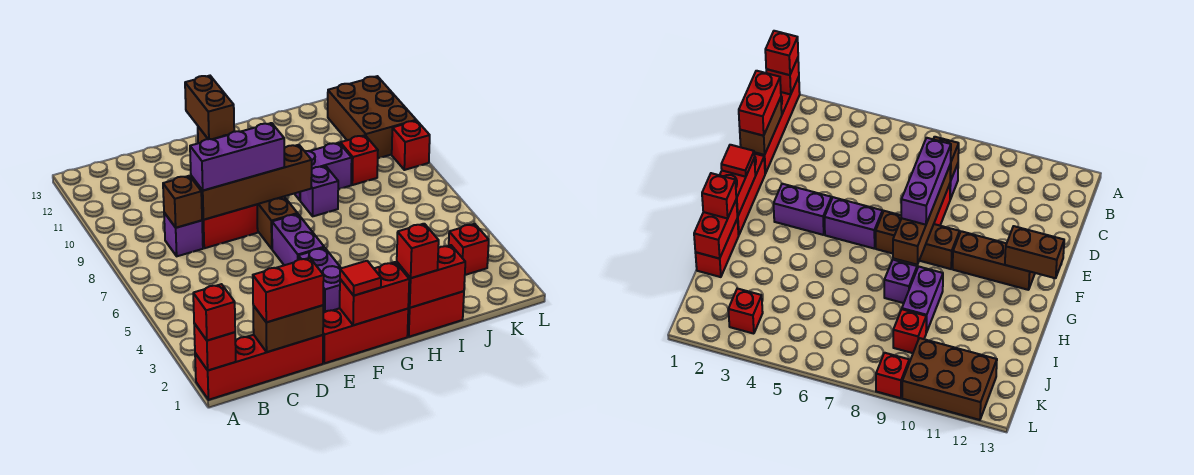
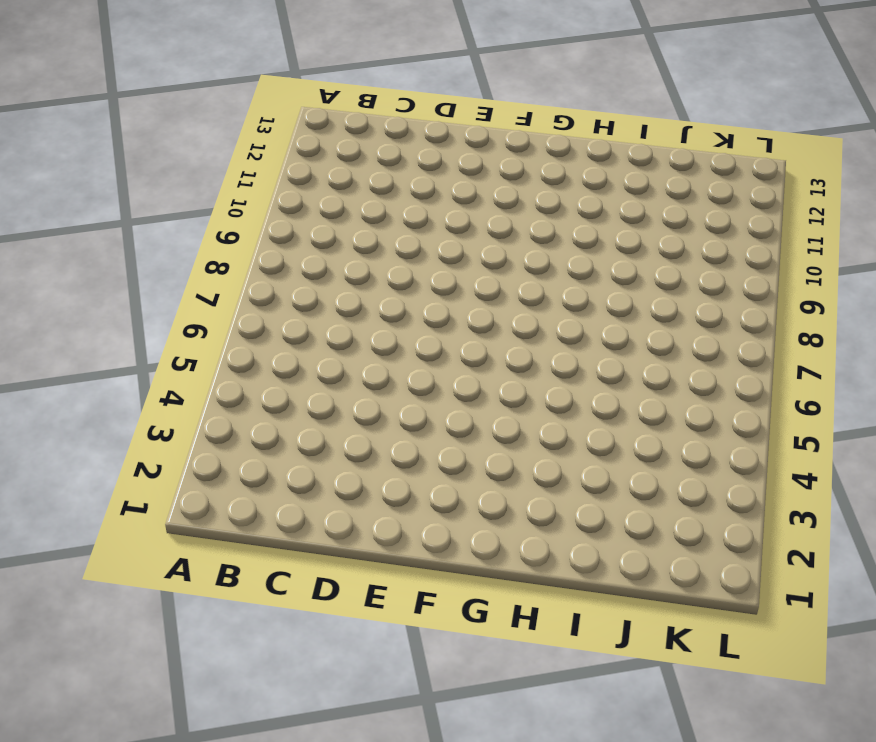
none -> red 1x4 brick [195,335,323,400]
none -> purple 1x1 brick [164,213,203,256]
none -> red 1x2 brick [202,205,258,248]

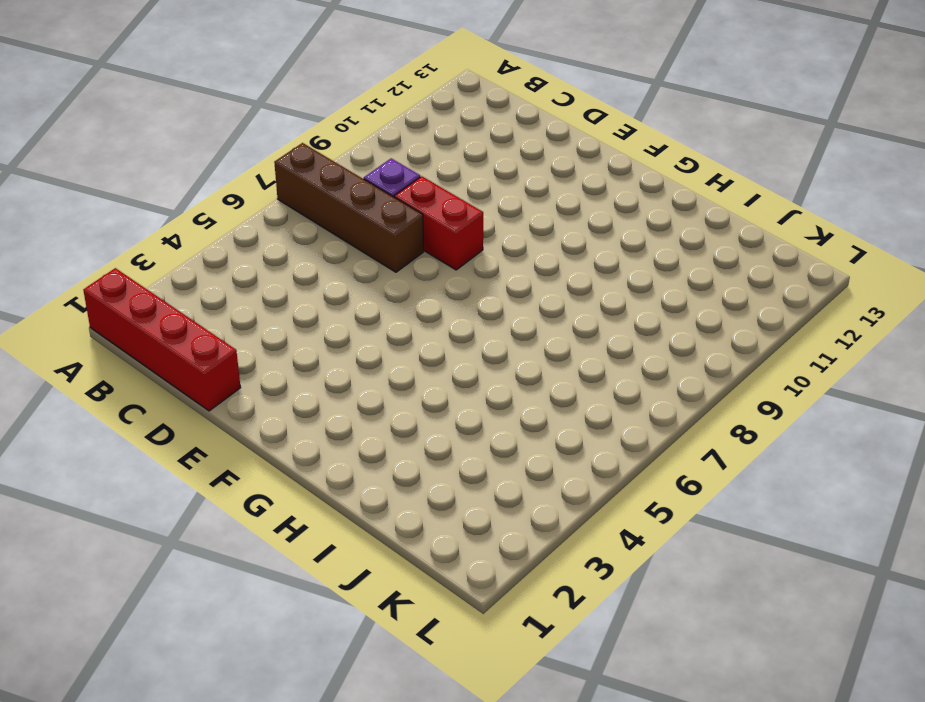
brown 1x4 brick [274,143,424,272] -> brown 1x4 brick moved to [191,145,312,220]
none -> red 1x3 brick [323,308,408,363]
none -> purple 1x2 brick [298,248,341,313]
none -> purple 1x2 brick [272,214,324,265]

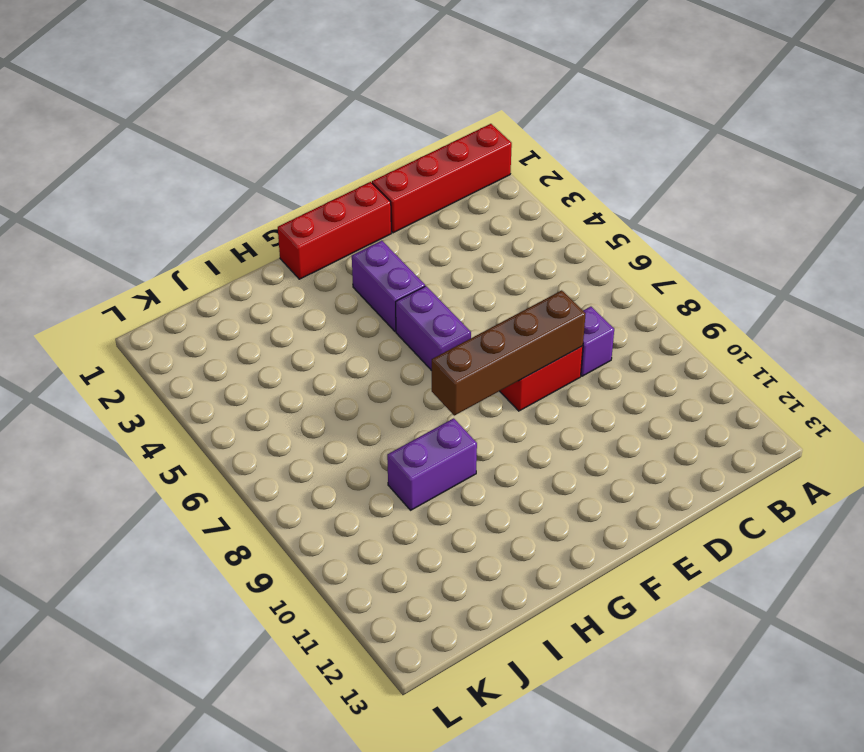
none -> brown 1x3 brick [257,196,297,249]
none -> brown 1x3 brick [953,231,1035,290]
none -> red 1x2 brick [408,291,464,337]

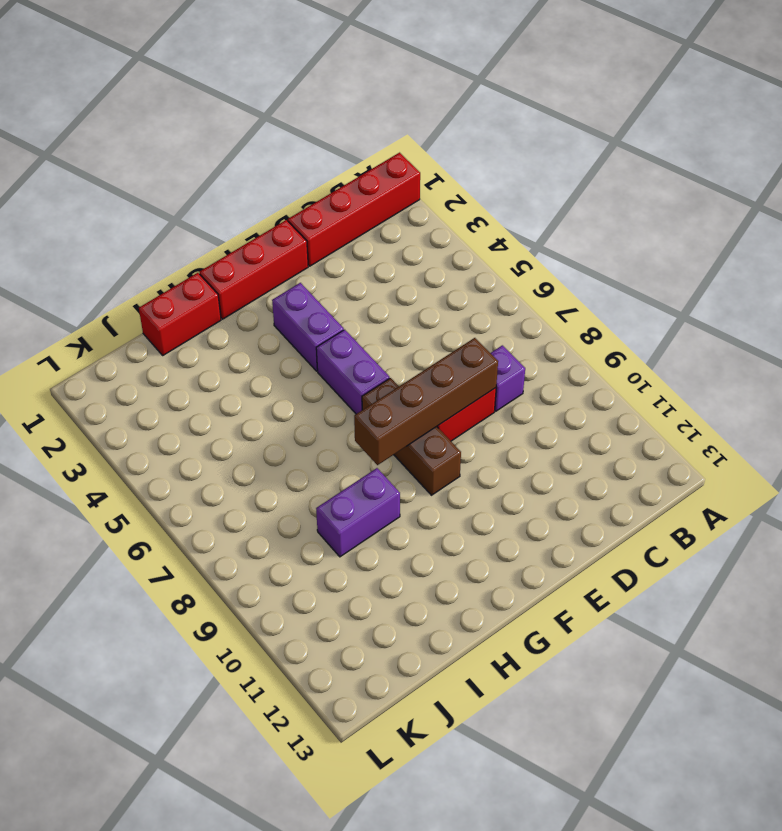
none -> brown 1x3 brick [953,231,1035,290]
none -> purple 1x1 brick [300,166,338,216]
none -> red 1x1 brick [340,135,378,185]

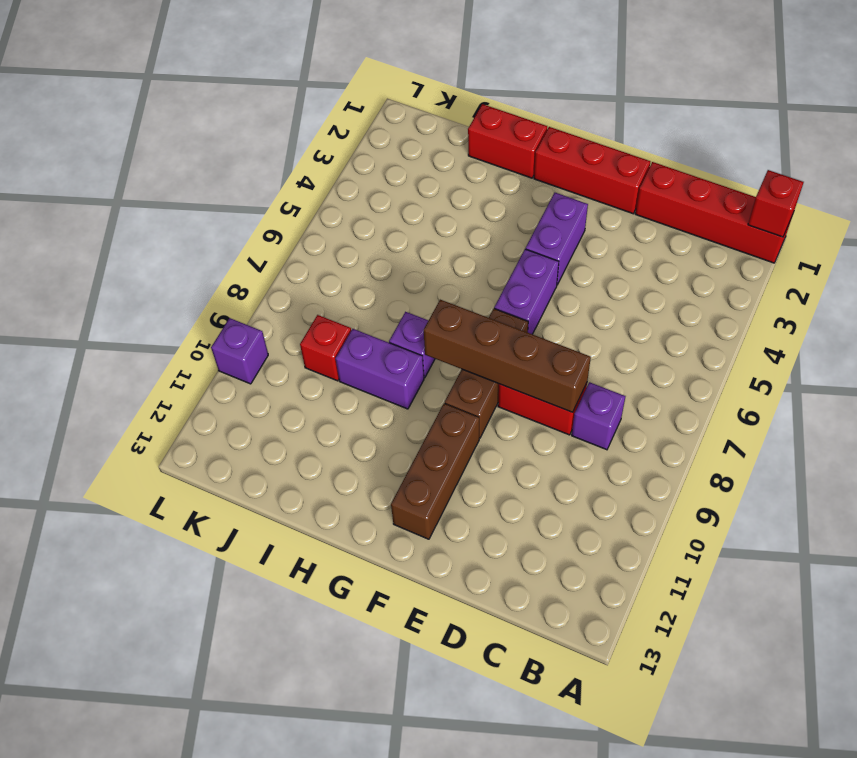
purple 1x1 brick [211,318,268,384] -> brown 2x3 brick [328,76,416,158]
none -> red 1x1 brick [449,224,489,275]
none -> red 1x1 brick [392,121,430,170]
none -> brown 1x2 brick [253,305,323,352]

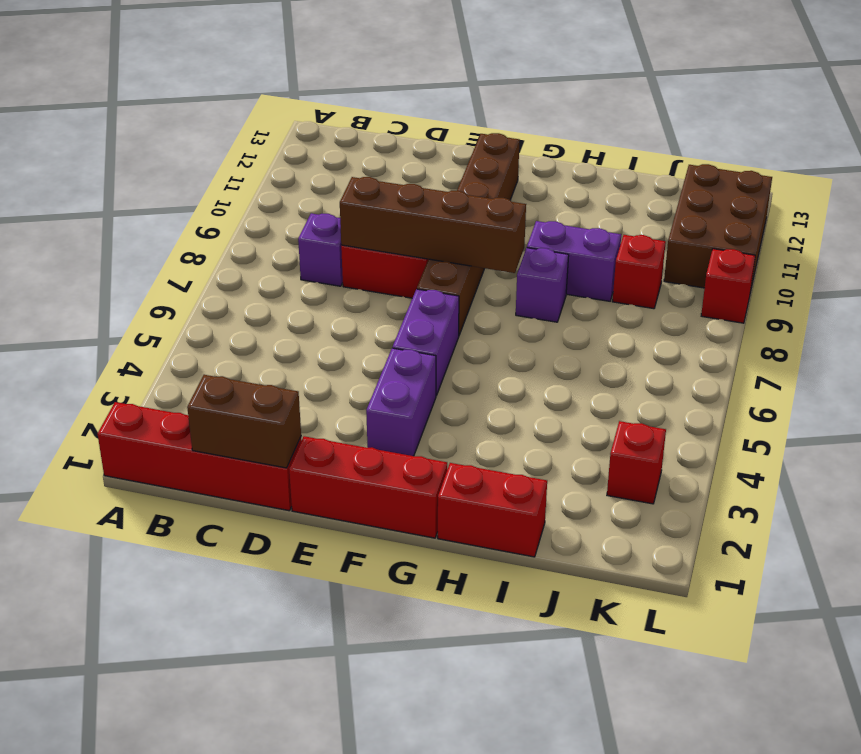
none -> red 1x1 brick [194,323,236,370]
none -> brown 1x1 brick [163,176,202,228]
none -> red 1x2 brick [340,262,409,325]

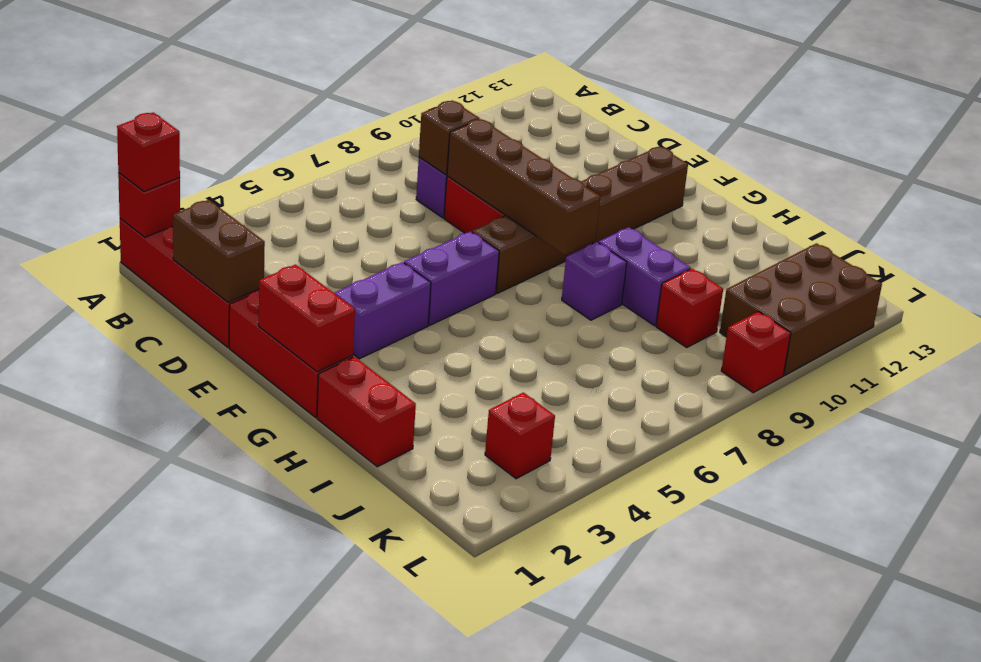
none -> brown 1x2 brick [185,76,234,139]
none -> red 1x2 brick [397,245,465,308]
none -> red 1x2 brick [253,258,324,322]

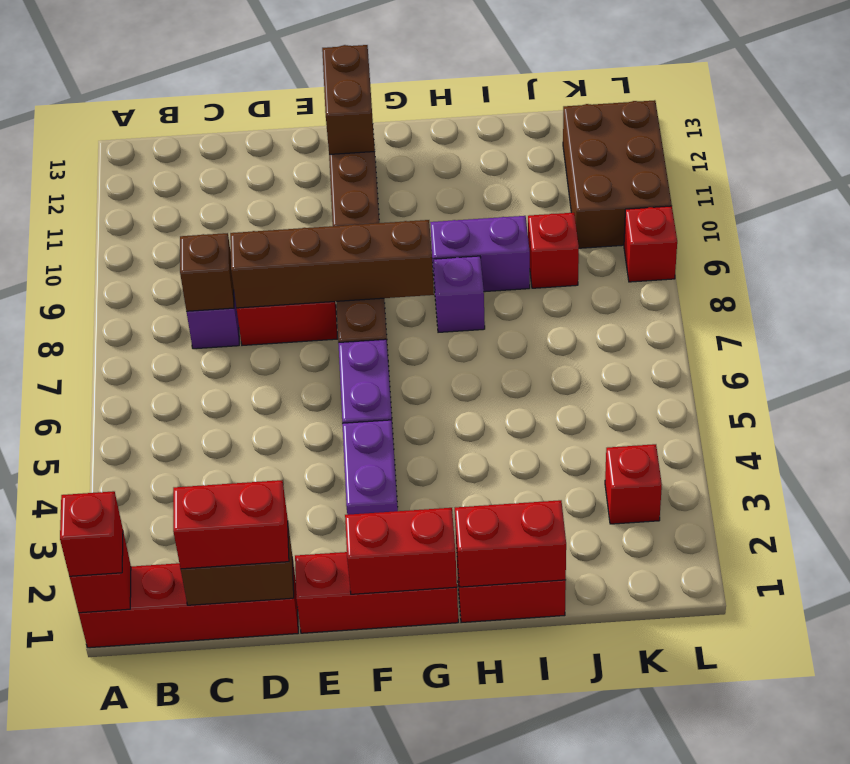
none -> purple 1x3 brick [190,123,284,190]
none -> red 1x1 tile [340,261,381,296]
none -> red 1x1 brick [397,224,439,278]

